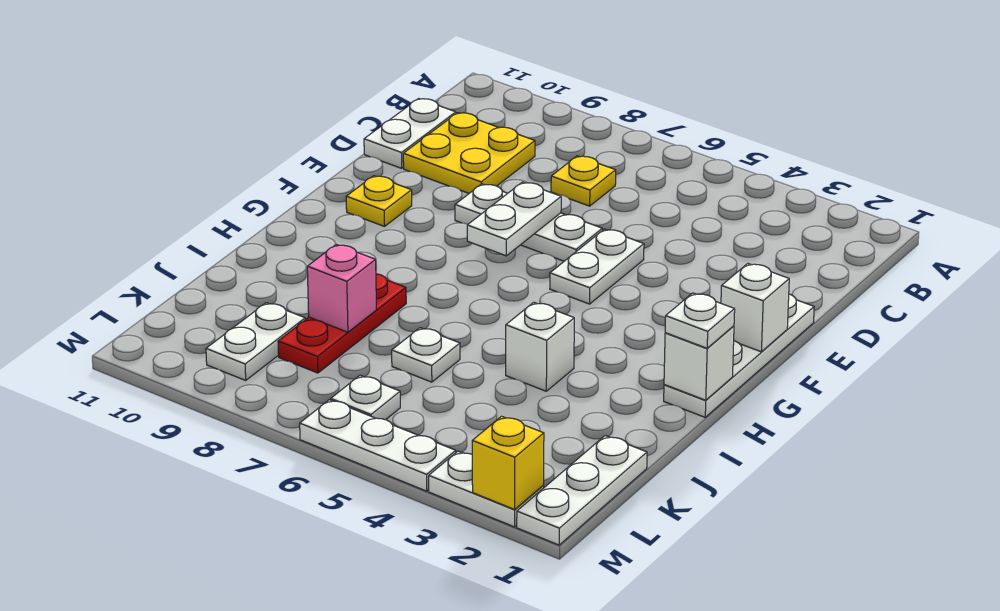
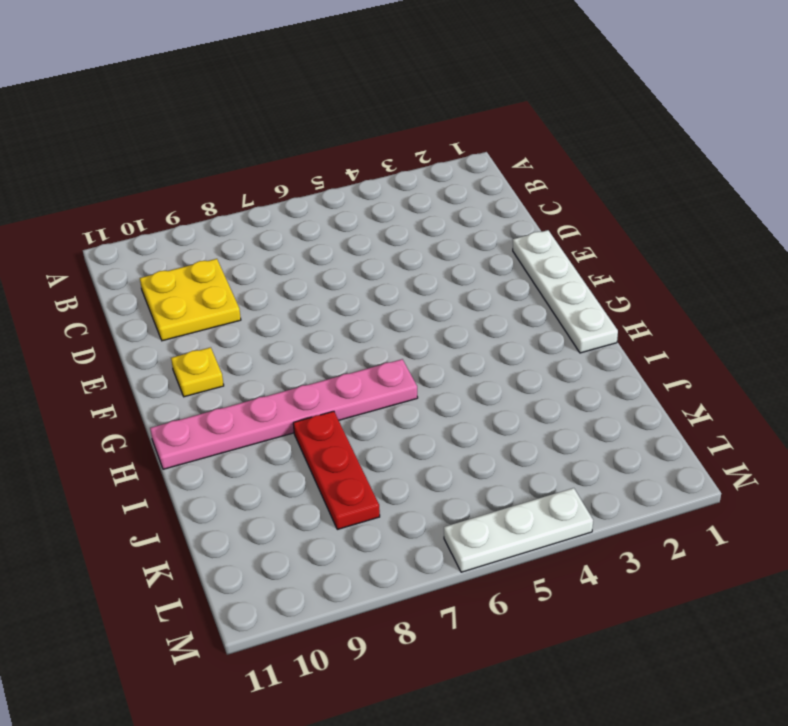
pink 1x6 plate [150,359,418,469] -> none
none -> yellow 1x1 plate [551,156,616,206]
none -> white 1x2 plate [364,98,456,168]
none -> white 1x2 plate [550,229,644,304]

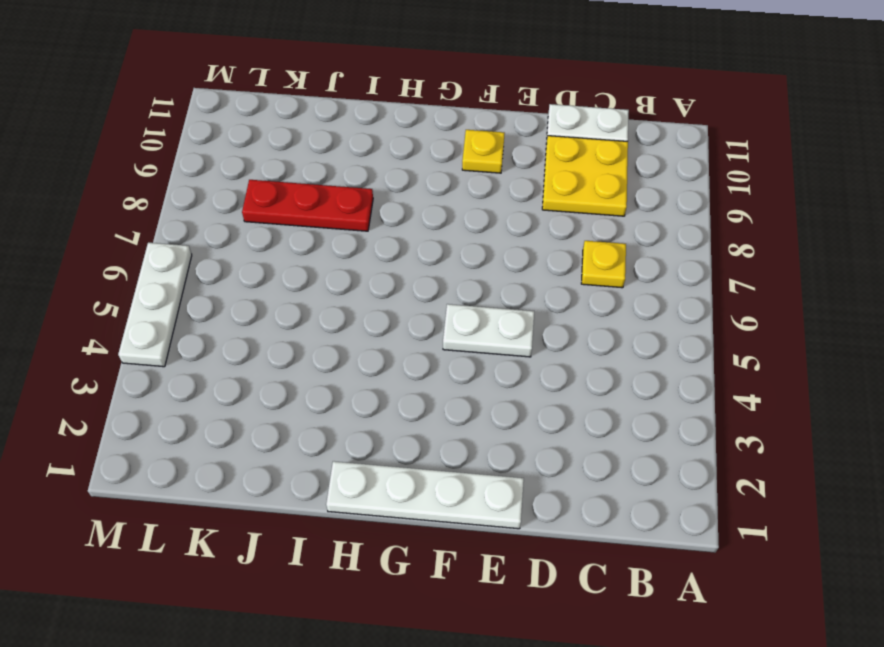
none -> white 1x3 plate [455,184,602,261]
none -> white 1x1 brick [506,302,574,391]
none -> white 1x1 plate [392,328,460,382]

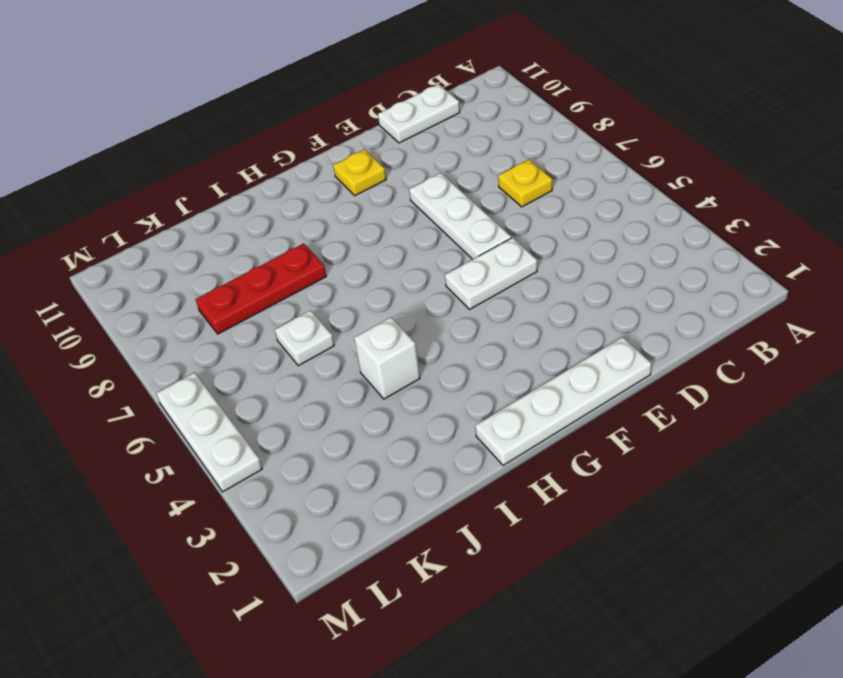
none -> yellow 2x2 plate [403,113,535,193]
none -> white 1x3 plate [517,436,647,545]
none -> white 1x2 plate [206,303,305,380]

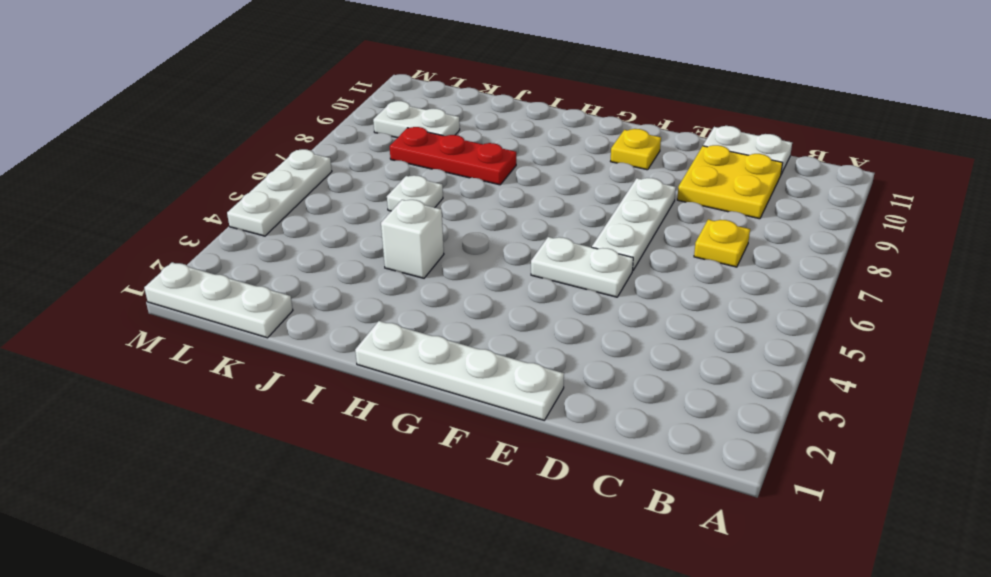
none -> white 1x1 plate [331,375,400,420]
none -> white 1x2 plate [429,451,544,527]
none -> white 1x2 plate [467,182,561,256]

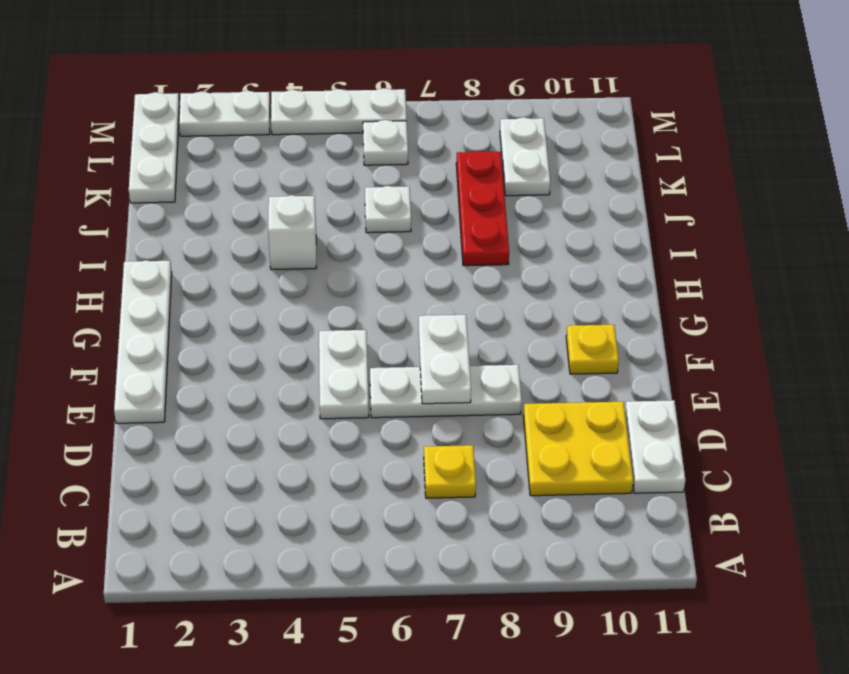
none -> white 1x1 brick [721,264,789,352]
none -> white 1x1 brick [664,326,734,400]
none -> pink 1x1 brick [307,244,376,332]

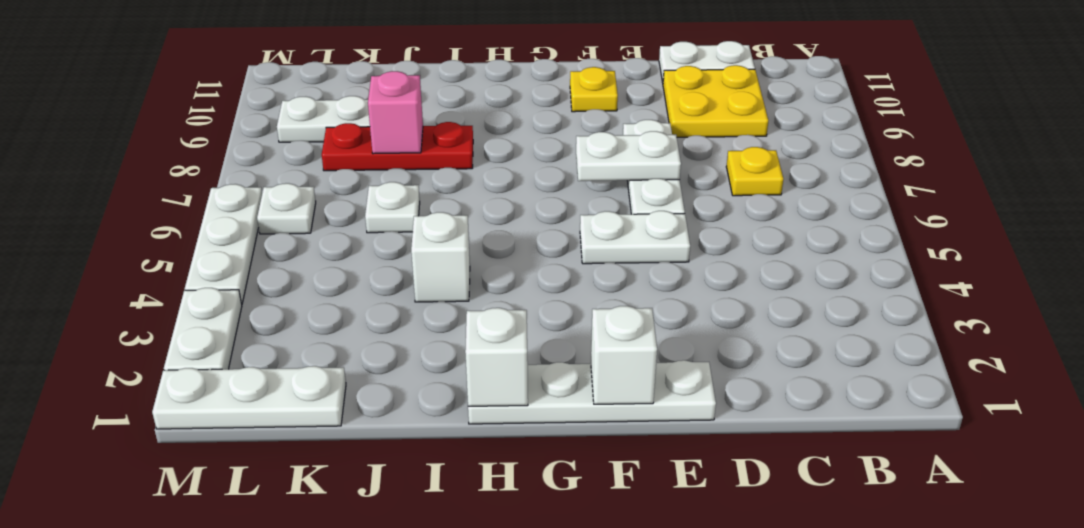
none -> yellow 1x1 brick [472,416,544,509]
none -> white 1x1 plate [665,293,735,348]

